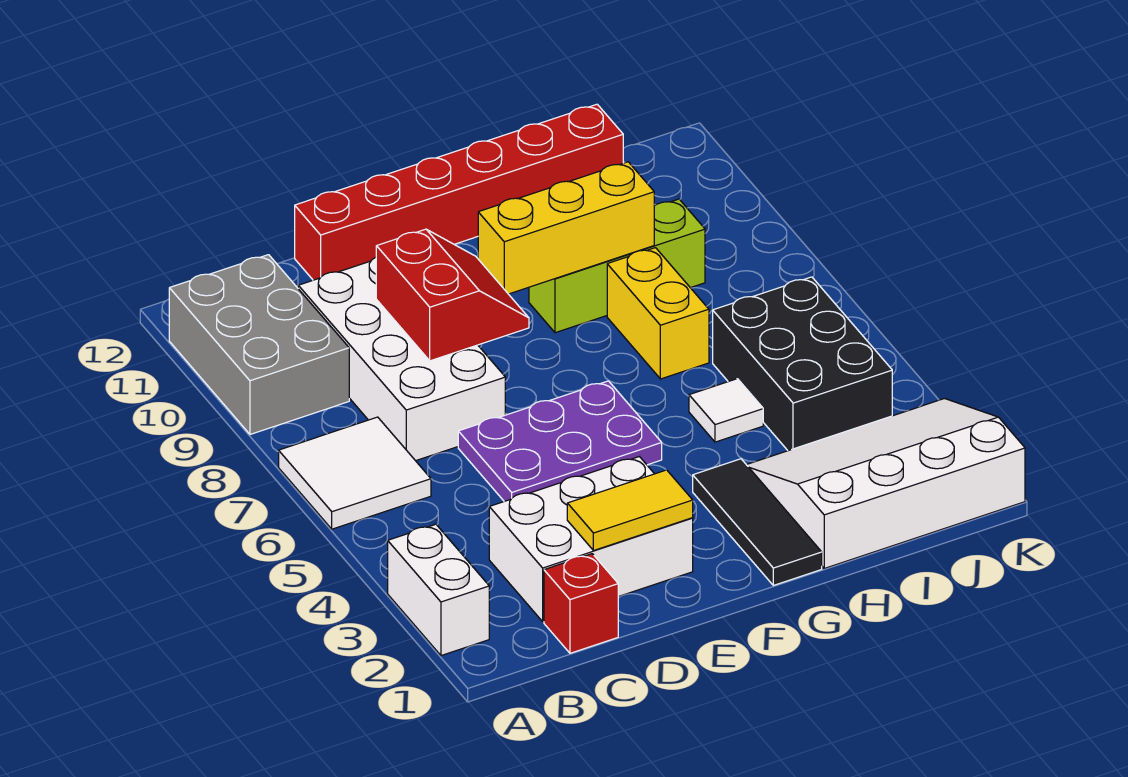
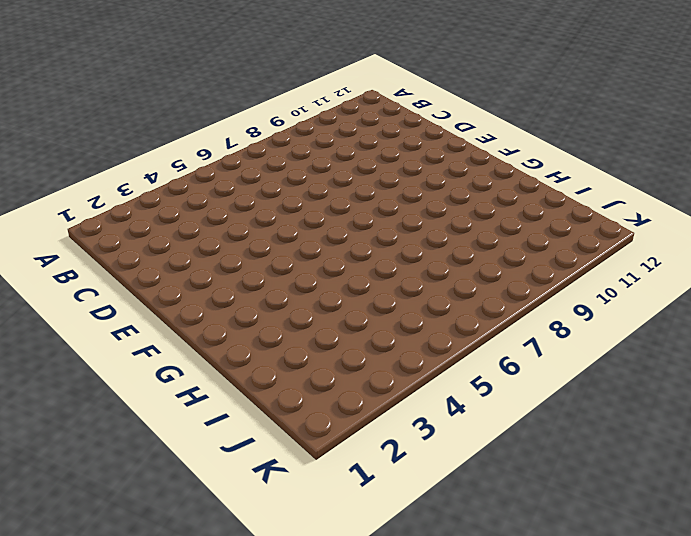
none -> white 1x2 brick [388,524,489,656]
none -> white 2x2 tile [279,417,431,529]
none -> grey 2x3 brick [169,255,349,434]

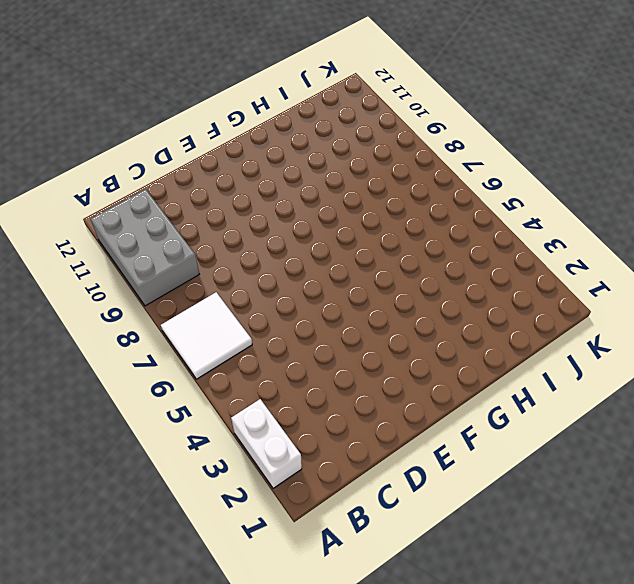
none -> red 1x1 brick [544,554,618,653]
none -> white 2x3 brick [489,457,693,622]
none -> white 2x4 brick [298,257,505,461]

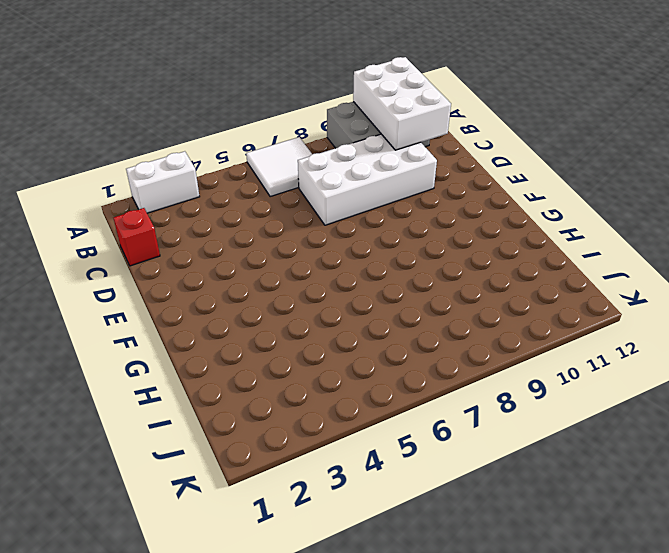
white 2x3 brick [353,57,451,150] -> white 2x3 brick moved to [489,457,693,622]
none -> purple 2x3 plate [458,381,662,501]
none -> red 1x6 brick [295,104,623,280]
none -> black 1x3 tile [693,459,822,585]

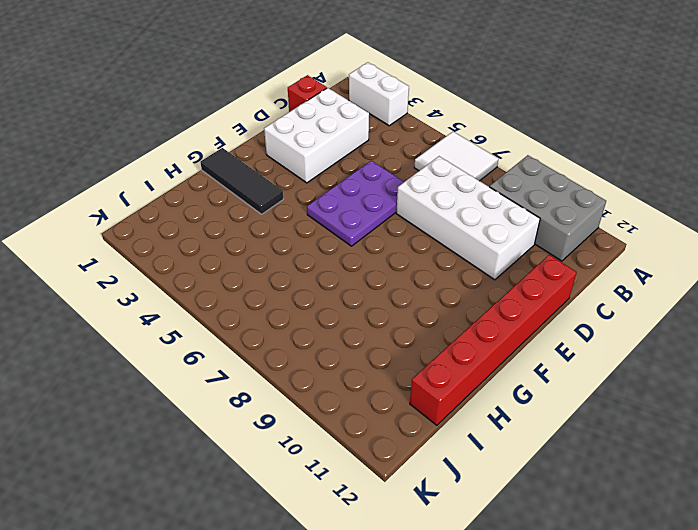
none -> lime 1x3 brick [529,199,705,333]
none -> white 3x4 slope [747,399,1025,568]
none -> white 1x1 tile [689,379,763,442]

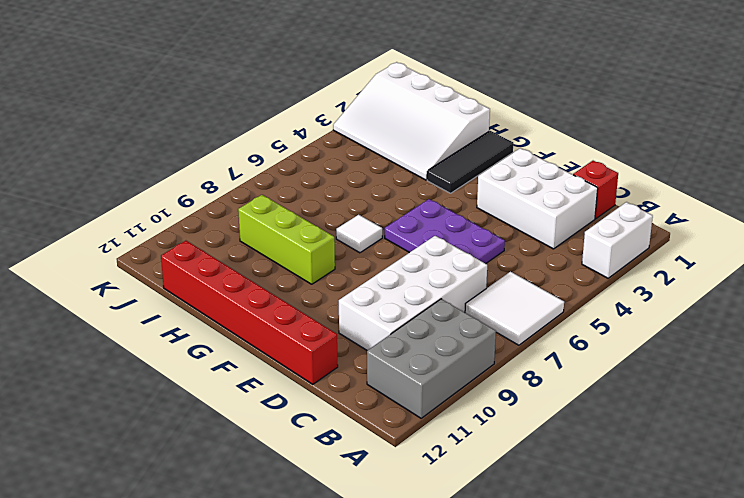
white 1x1 tile [336,215,382,253] -> white 1x1 tile moved to [689,379,763,442]
none -> yellow 1x2 brick [607,248,709,379]
none -> black 2x3 brick [713,277,892,451]
none -> yellow 1x2 tile [567,470,693,551]

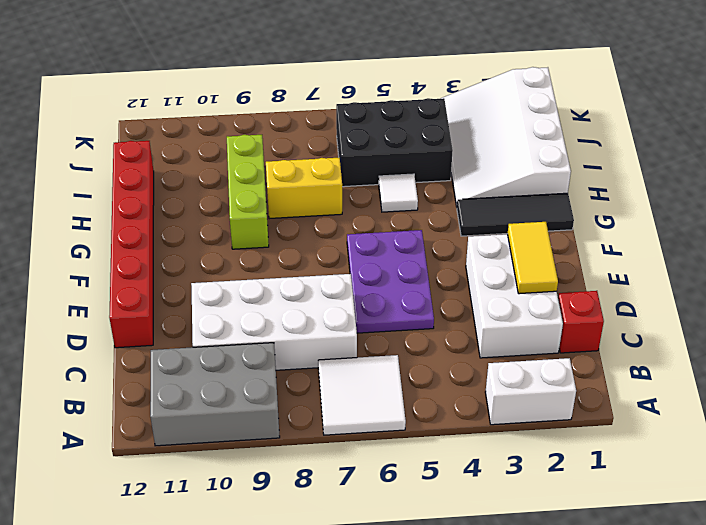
none -> red 2x2 slope [376,229,529,361]
none -> yellow 1x3 brick [478,162,654,294]

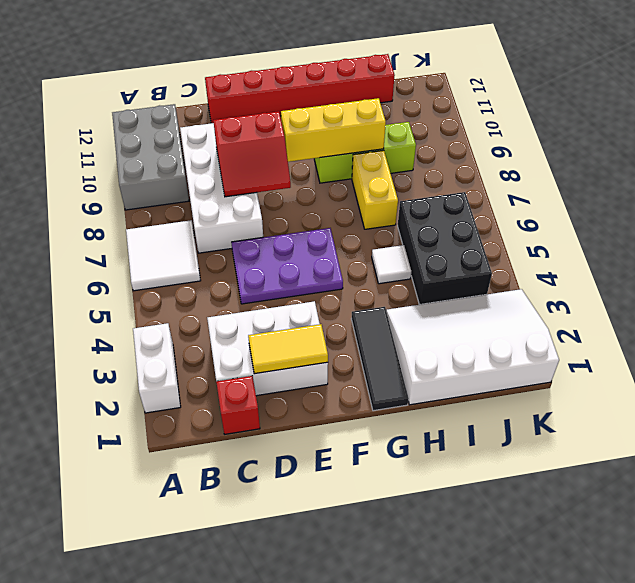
red 2x2 slope [213,111,291,197] -> red 2x2 slope turned to [376,229,529,361]

